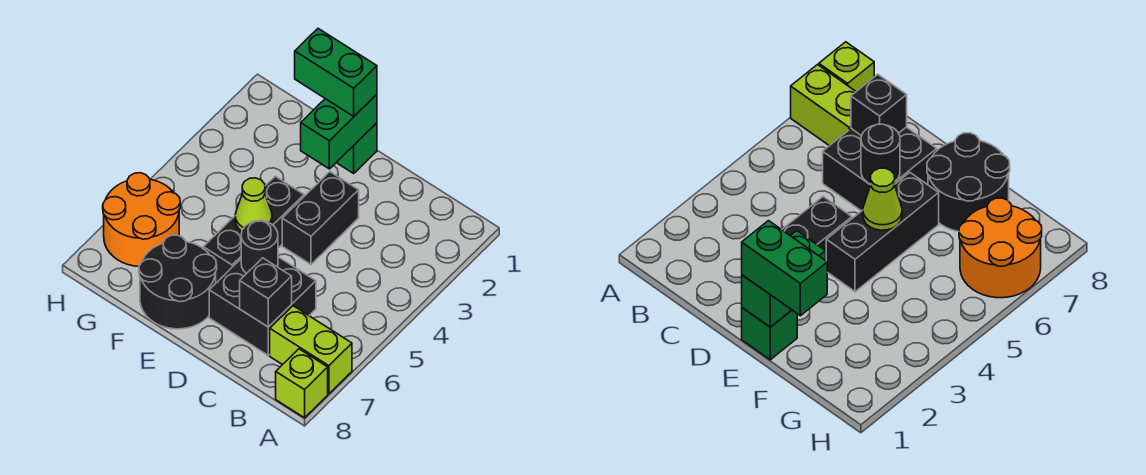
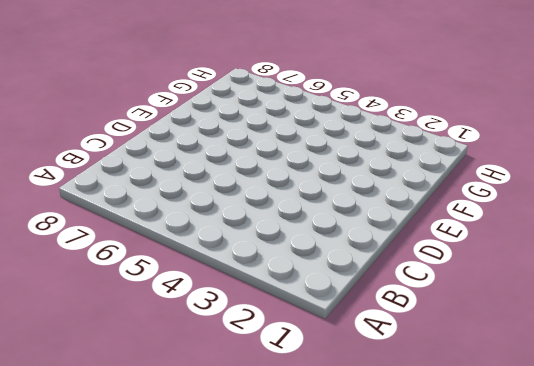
none -> lime 1x2 brick [270,306,352,394]
none -> lime 1x1 brick [276,349,328,418]
none -> black 2x2 brick [209,257,316,355]

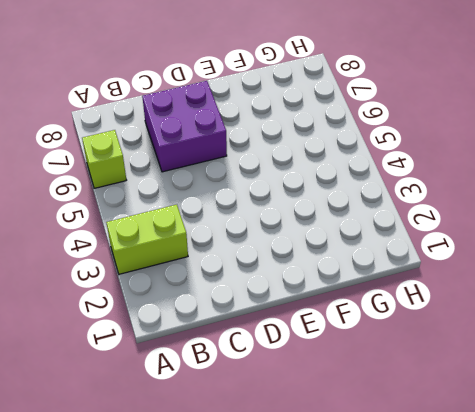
lime 1x2 brick [106,205,188,274] -> lime 1x2 brick moved to [270,306,352,394]
lime 1x1 brick [82,130,126,188] -> lime 1x1 brick moved to [276,349,328,418]
purple 2x2 brick [142,81,227,172] -> black 2x2 brick [209,257,316,355]
none -> black 1x2 brick [282,172,359,264]
none -> green 1x1 brick [336,123,377,173]
none -> black 1x3 brick [203,176,304,283]

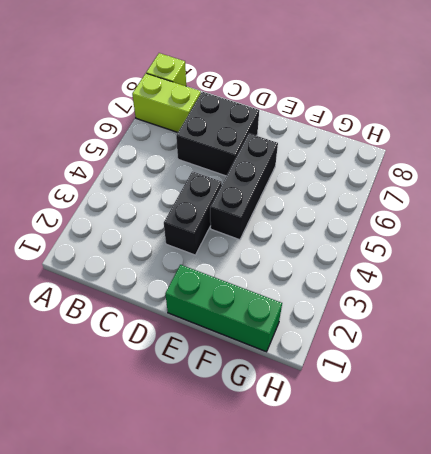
green 1x3 brick [165,265,282,352] -> green 1x1 brick [336,123,377,173]
none -> black 2x2 round brick [139,235,217,329]
none -> orange 2x2 round brick [103,173,180,266]
none -> black 1x1 brick [240,258,292,327]

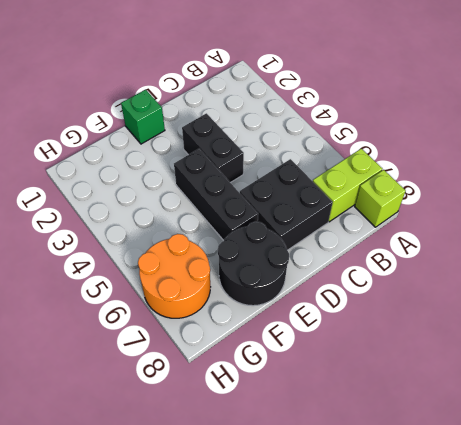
none -> black 1x1 brick [240,258,292,327]
none -> black 1x1 round brick [241,221,278,273]
none -> green 1x2 brick [301,94,377,169]

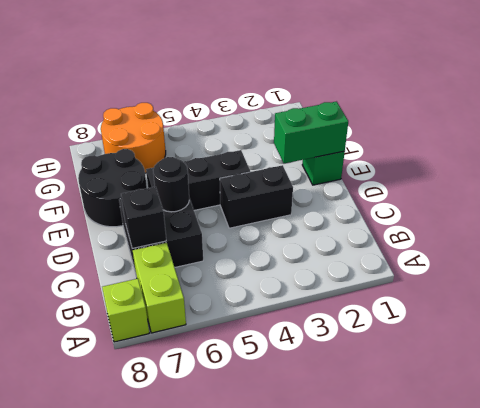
none -> lime 1x1 cone [235,178,272,231]
none -> green 1x2 brick [295,29,377,116]

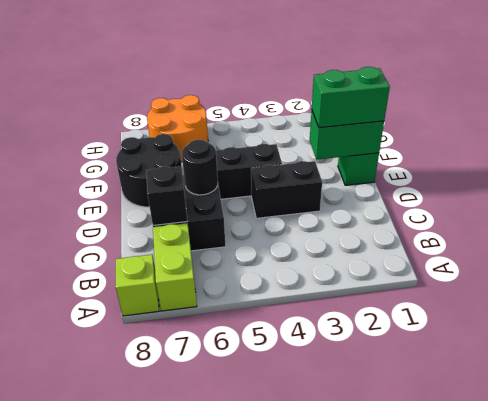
green 1x2 brick [312,67,390,128] -> green 1x2 brick turned to [295,29,377,116]
none -> lime 1x1 cone [235,178,272,231]

